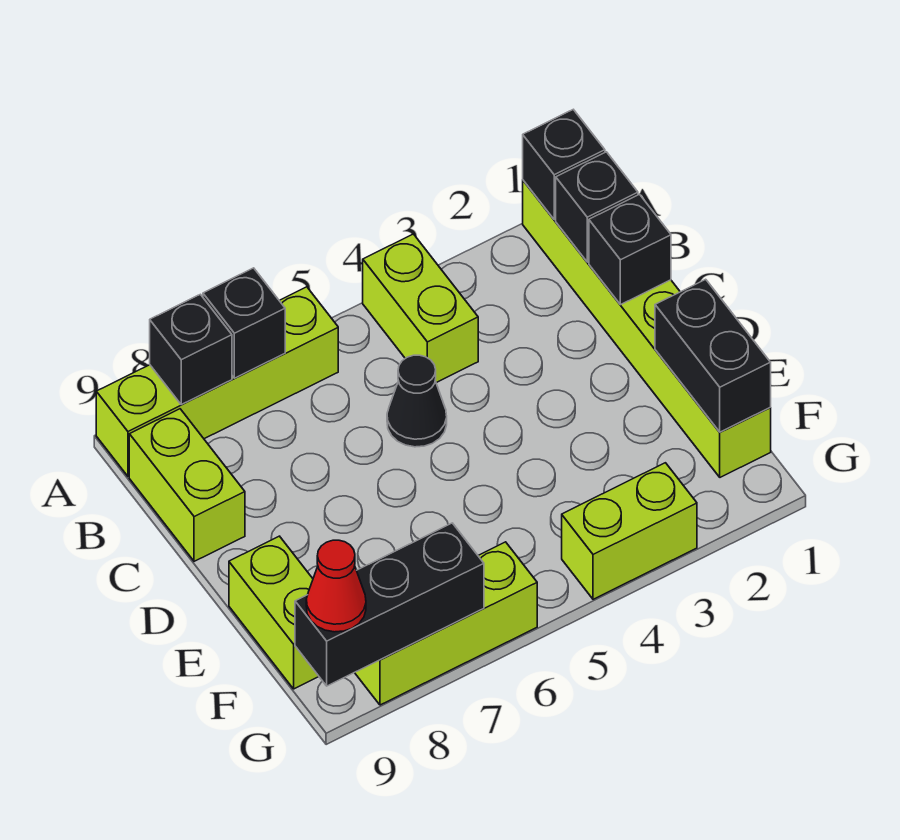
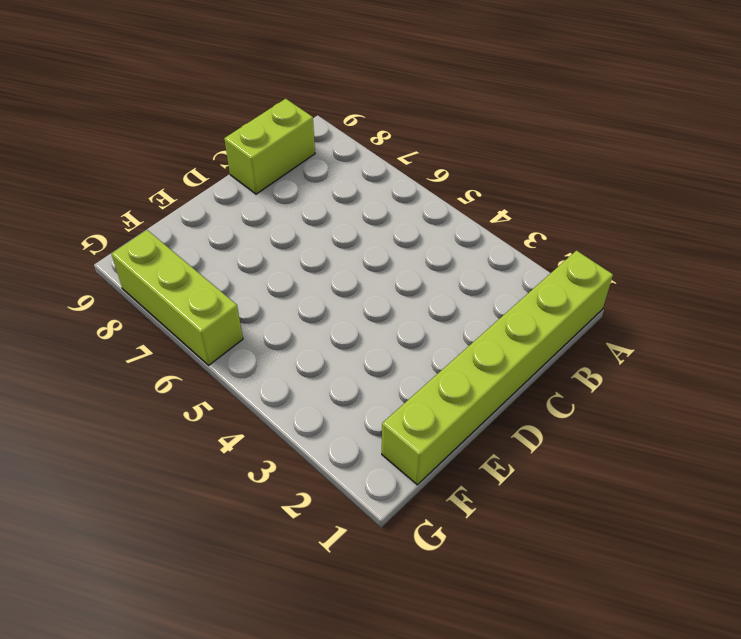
none -> lime 1x2 brick [363,234,478,383]
none -> lime 1x4 brick [96,287,338,476]
none -> black 1x1 cone [387,355,447,447]

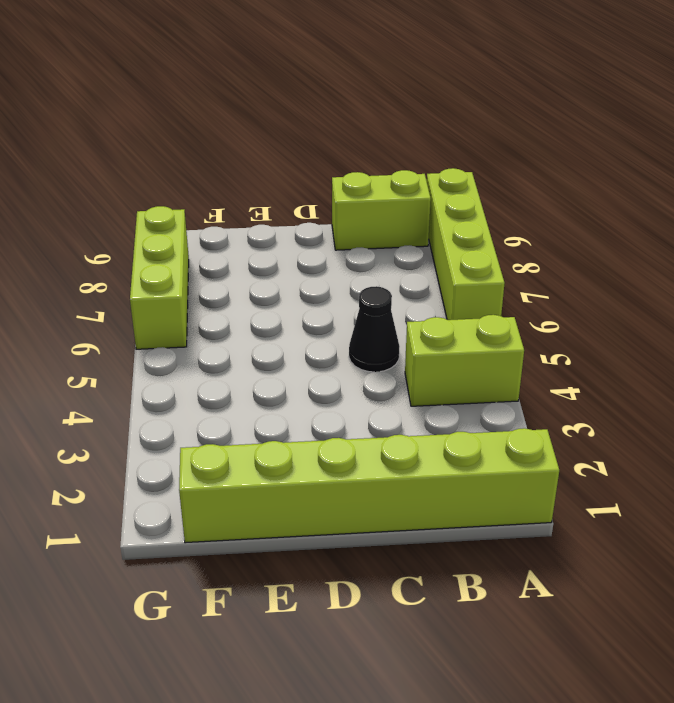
none -> lime 1x2 brick [229,536,319,689]
none -> lime 1x2 brick [562,463,697,599]
none -> black 1x1 brick [523,110,605,219]

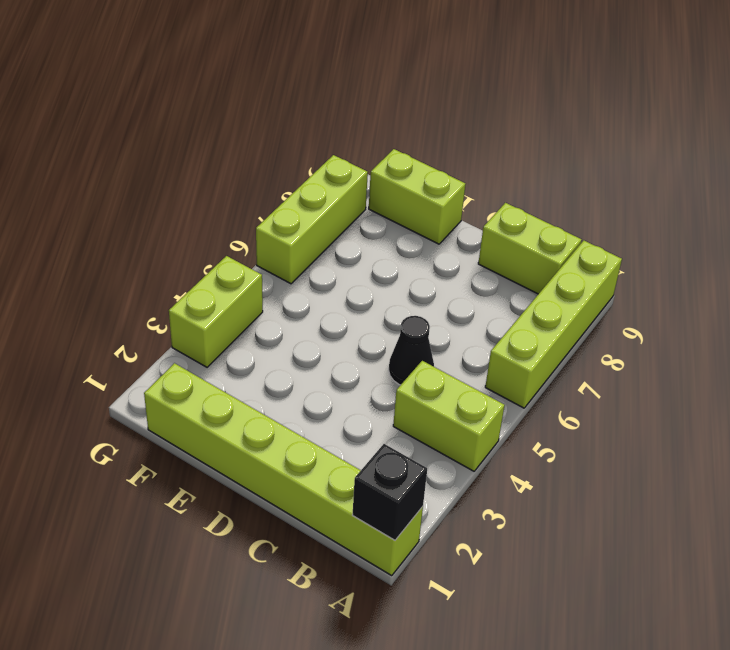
none -> black 1x1 brick [203,268,285,378]
none -> black 1x1 brick [150,294,232,404]
none -> black 1x1 brick [556,152,638,262]

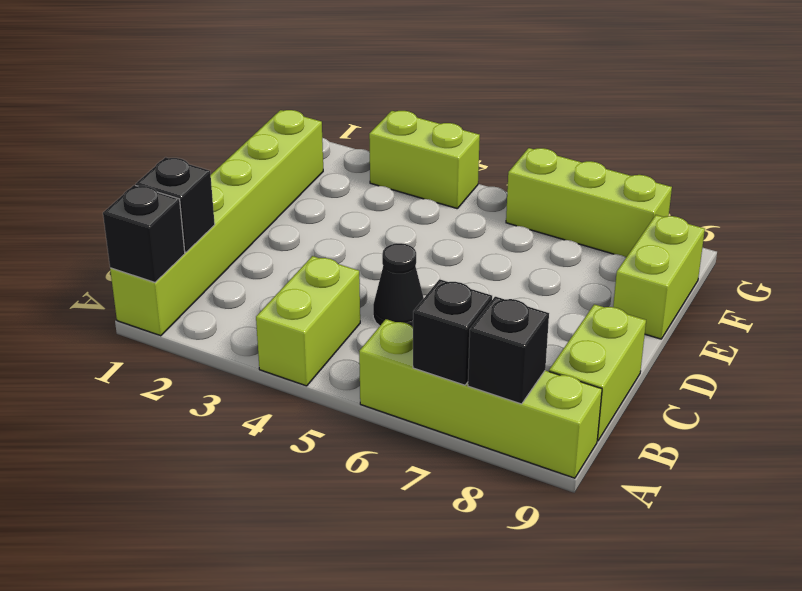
none -> black 1x1 brick [589,194,671,305]
none -> black 1x2 brick [655,279,771,432]
none -> black 1x3 brick [295,523,484,686]

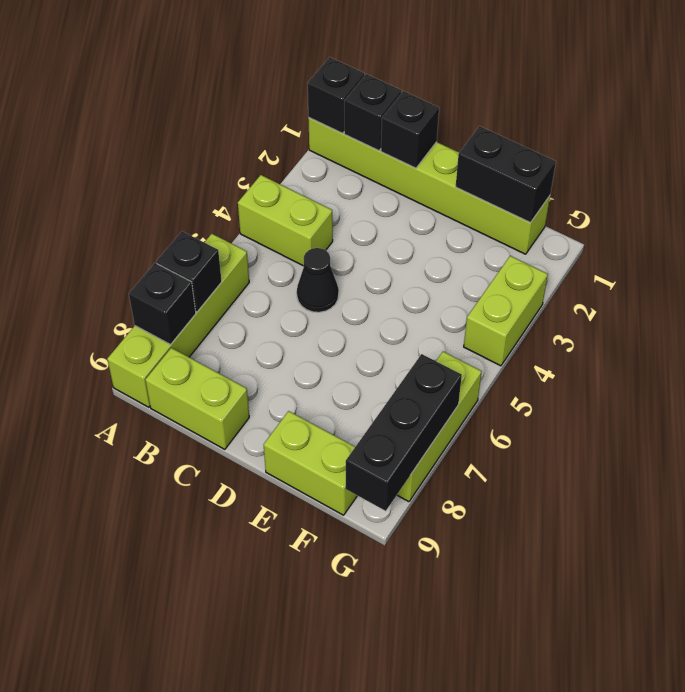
none -> red 1x1 cone [306,540,366,632]

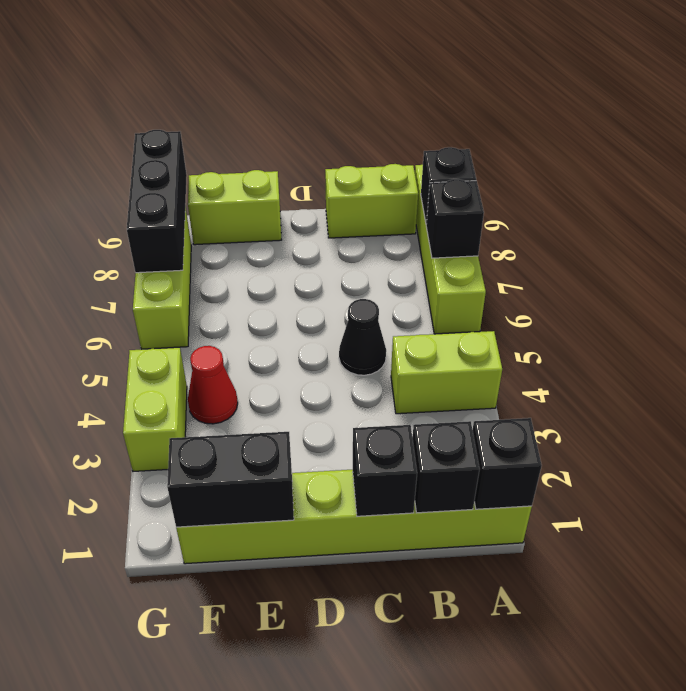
red 1x1 cone [188,346,238,424] -> red 1x1 cone moved to [306,540,366,632]

